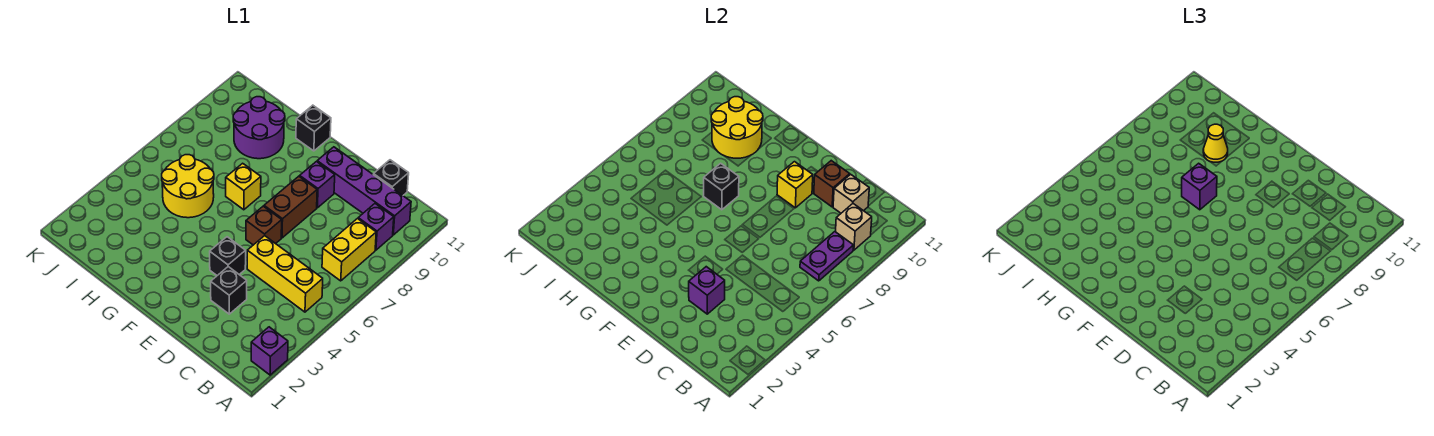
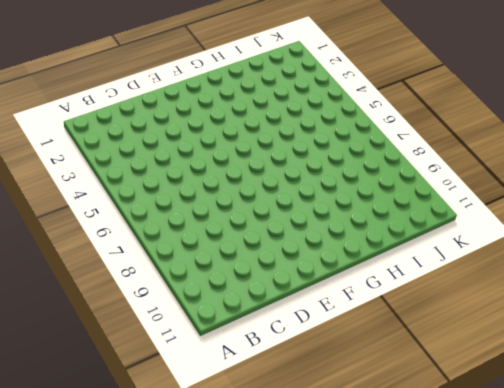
none -> purple 1x1 brick [251,327,288,375]
none -> yellow 1x3 brick [247,236,323,312]
none -> yellow 1x2 brick [322,219,376,281]

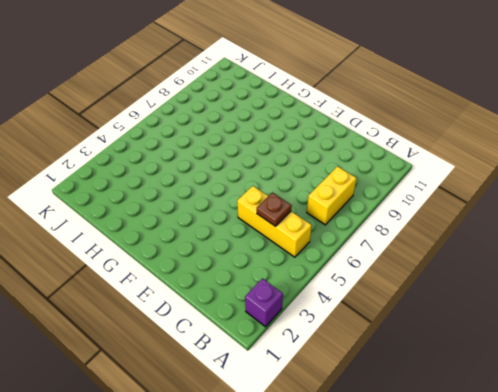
brown 1x1 plate [257,193,292,226] -> none
none -> purple 1x1 brick [358,204,394,250]
none -> purple 1x4 brick [317,147,411,235]
none -> black 1x1 brick [373,160,409,195]

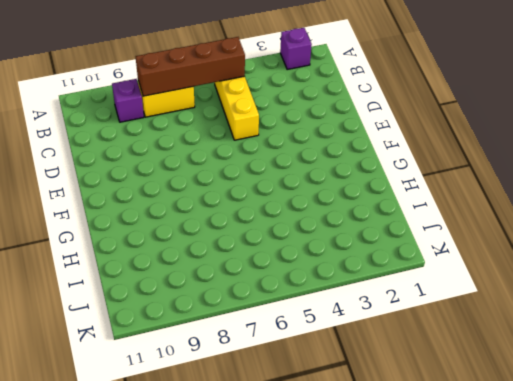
brown 1x4 brick [136,37,245,96] -> purple 1x2 plate [800,232,853,281]
none -> purple 1x4 brick [317,147,411,235]
none -> black 1x1 brick [373,160,409,195]
none -> black 1x1 brick [211,267,247,314]

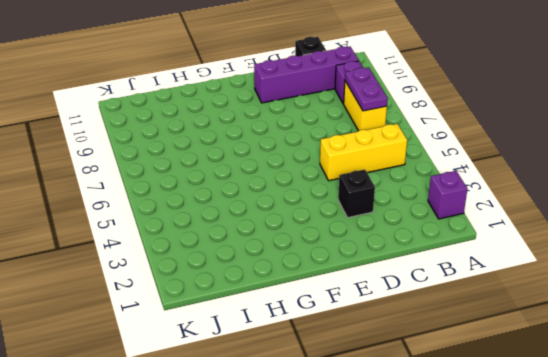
none -> black 1x1 brick [210,237,246,275]
none -> brown 1x1 brick [246,206,282,245]
none -> brown 1x2 brick [264,176,317,238]

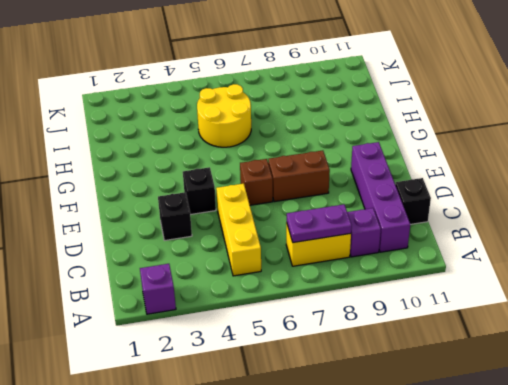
none -> purple 1x1 brick [300,162,335,208]
none -> yellow 1x1 brick [226,163,261,210]
none -> black 1x1 brick [296,105,331,151]

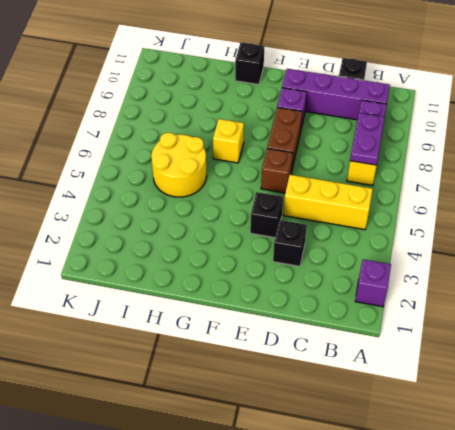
none -> purple 2x2 round brick [233,97,285,159]
none -> tan 1x1 brick [836,204,872,250]
none -> tan 1x1 brick [833,174,869,213]

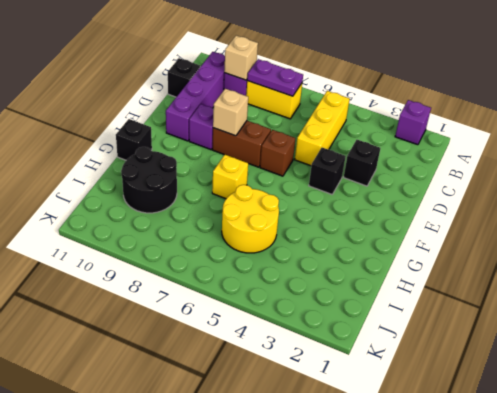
tan 1x1 brick [213,89,248,136] -> tan 1x1 brick moved to [833,174,869,213]
black 2x2 round brick [121,147,177,213] -> purple 2x2 round brick [233,97,285,159]
none -> purple 1x1 brick [689,267,725,314]
none -> brown 1x1 brick [814,161,850,207]
none -> yellow 1x1 brick [777,162,813,208]

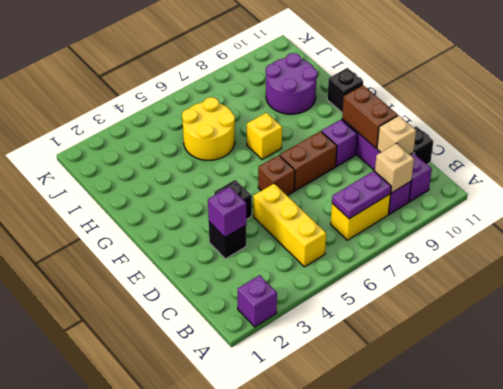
brown 1x2 brick [342,85,398,148] -> brown 1x1 brick [814,161,850,207]
none -> yellow 1x1 brick [777,162,813,208]
none -> black 1x1 brick [704,163,739,210]
none -> yellow 2x2 round brick [711,97,763,158]

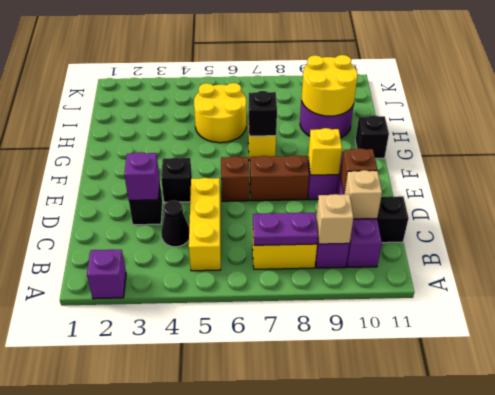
black 1x1 cone [161,200,189,247] -> none
none -> purple 1x1 brick [1182,163,1217,210]
none -> yellow 1x1 cone [1203,124,1228,162]

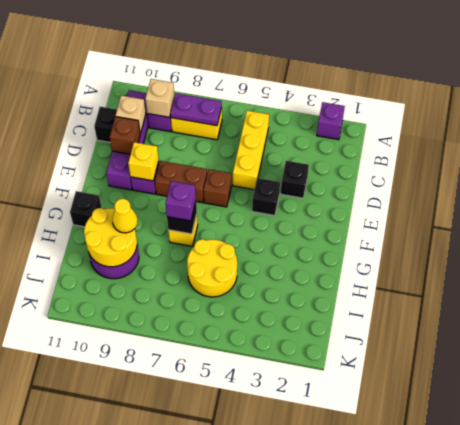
none -> purple 1x1 brick [689,267,725,314]

